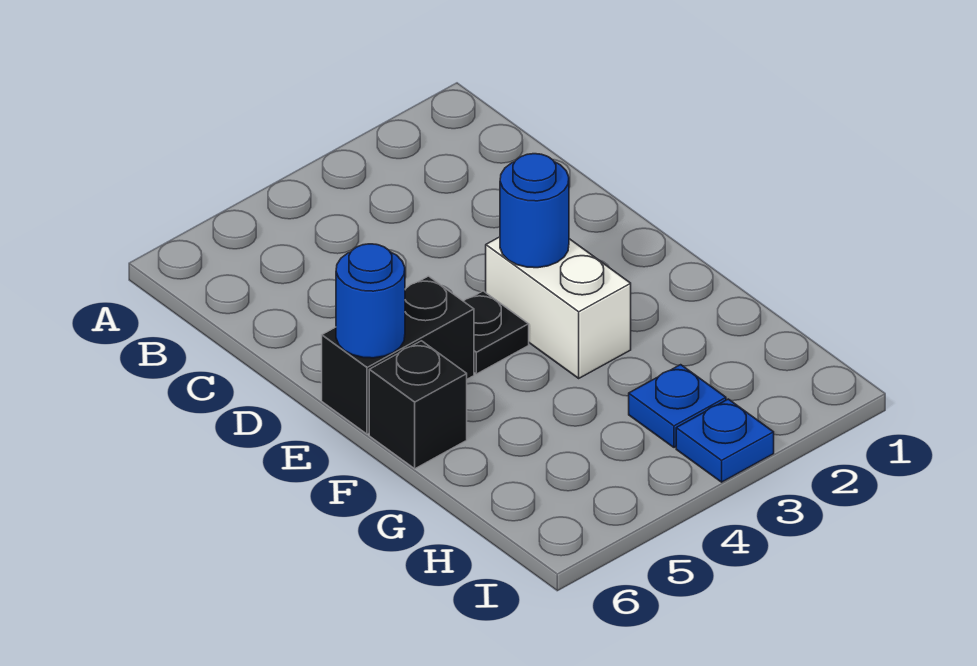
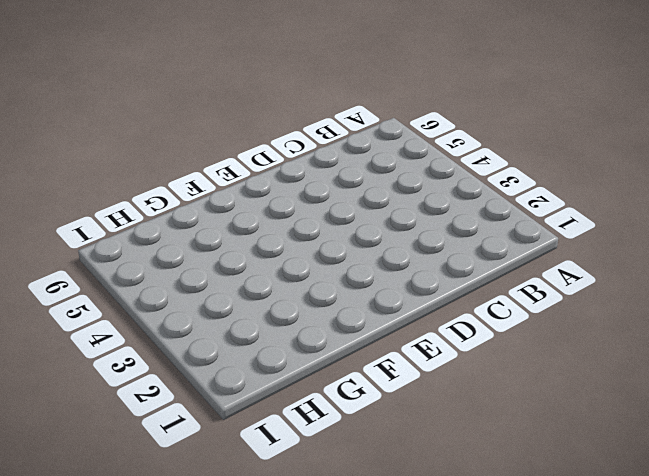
none -> white 1x2 brick [486,237,631,378]
none -> black 1x1 plate [464,291,529,374]

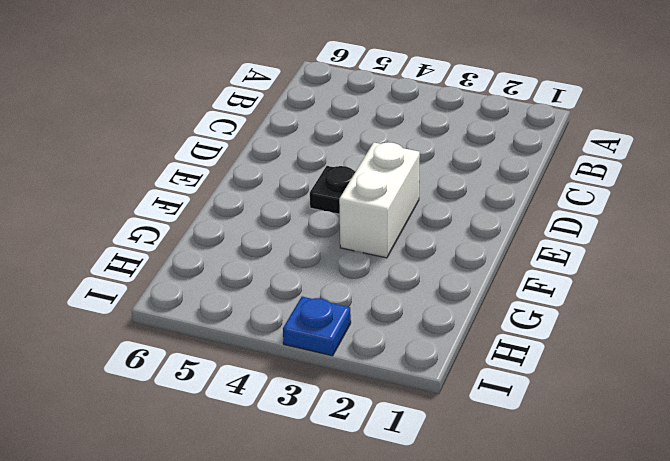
none -> black 1x2 brick [322,276,474,434]
none -> black 1x1 brick [369,341,467,469]

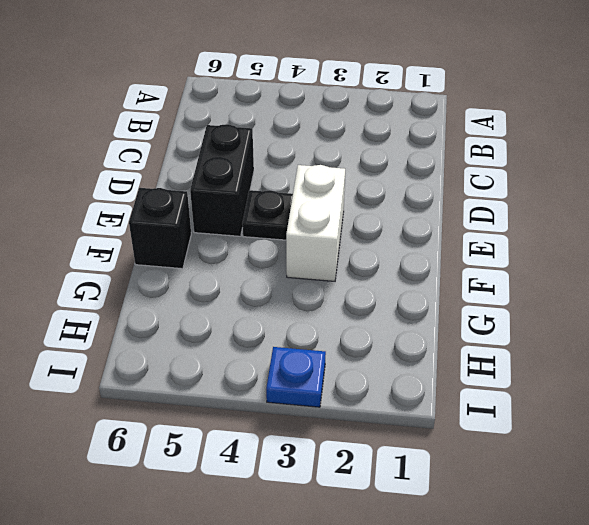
black 1x2 brick [190,124,254,236] -> black 1x2 brick turned to [322,276,474,434]
none -> blue 1x1 plate [629,365,726,448]
none -> blue 1x1 round brick [500,154,569,268]

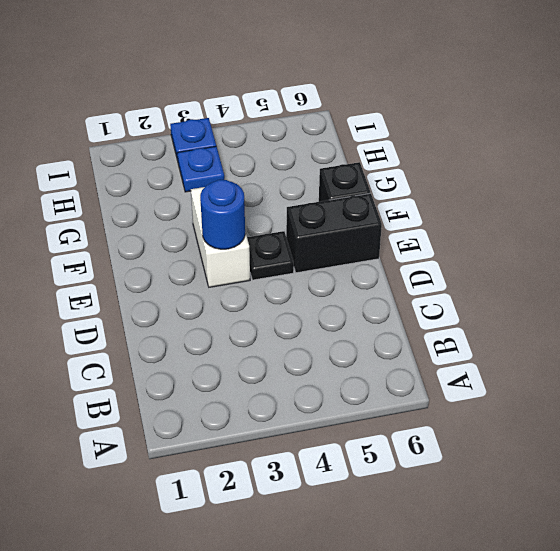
none -> blue 1x1 round brick [336,244,405,358]

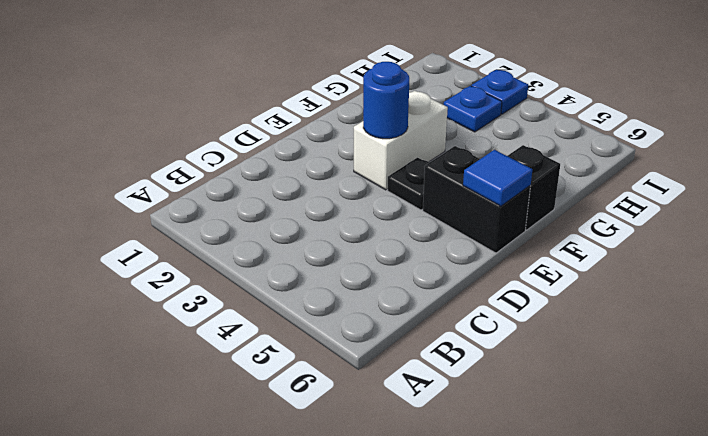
blue 1x1 tile [463,150,532,206] -> blue 1x1 round brick [336,244,405,358]

